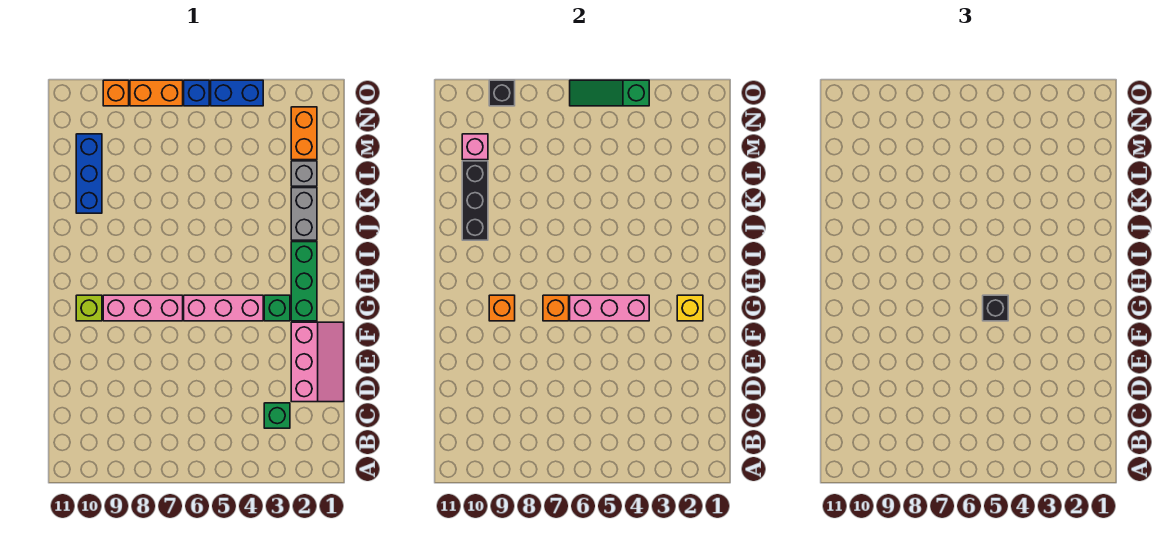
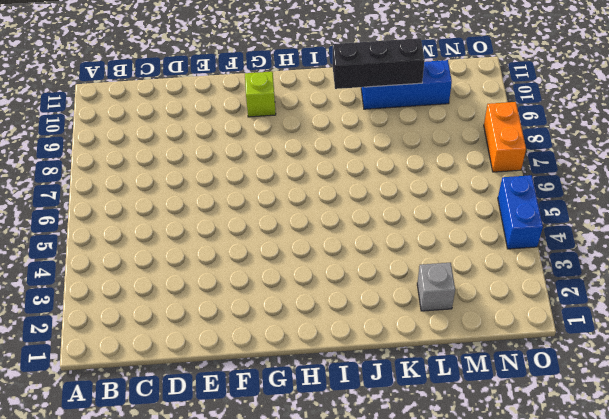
none -> green 1x1 brick [264,403,290,428]
none -> pink 2x3 slope [291,322,344,402]
none -> green 1x3 brick [291,242,317,321]

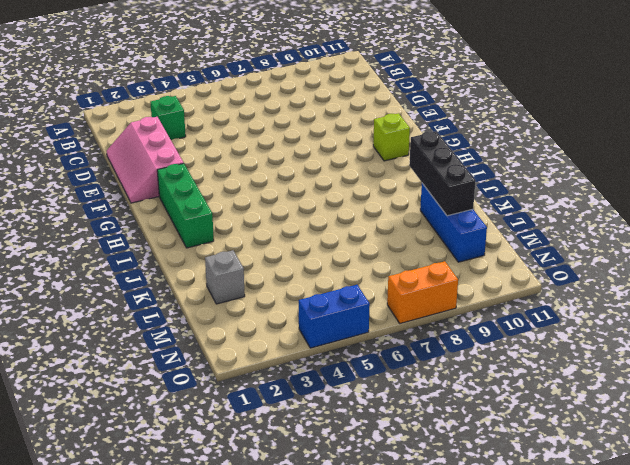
none -> green 1x1 brick [264,295,290,321]
none -> pink 1x3 brick [184,295,263,321]
none -> pink 1x3 brick [103,295,183,321]

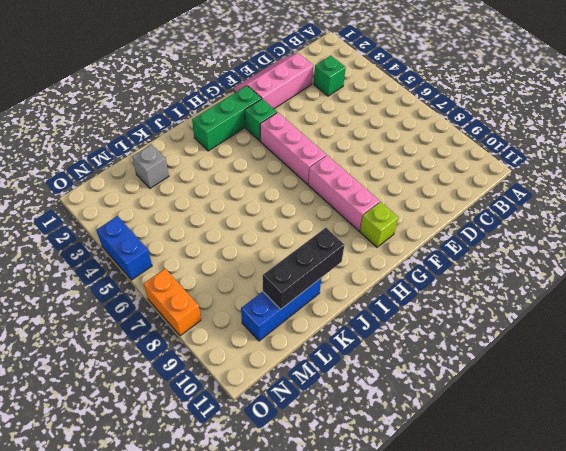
none -> grey 1x2 brick [291,188,317,240]
none -> orange 1x2 brick [291,107,317,160]
none -> blue 1x1 brick [184,80,209,106]

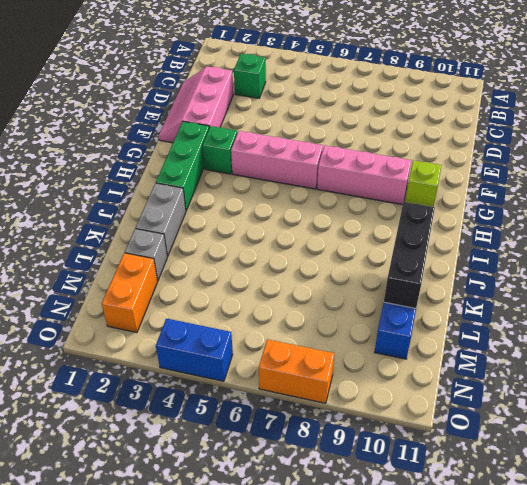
none -> blue 1x1 brick [184,80,209,106]
none -> orange 1x1 brick [103,80,129,106]
none -> yellow 1x1 brick [677,295,703,321]

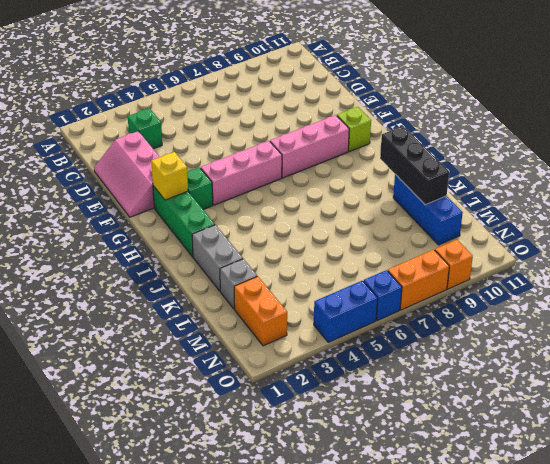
none -> pink 1x3 brick [570,295,649,321]
none -> orange 1x1 brick [543,295,569,321]
none -> orange 1x1 brick [489,295,515,321]

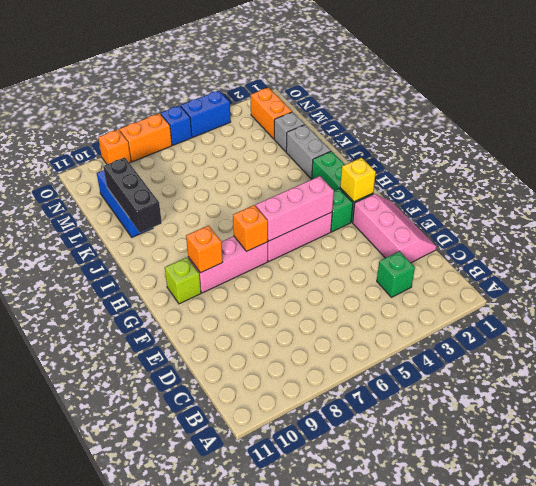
none -> pink 1x1 brick [462,134,488,160]
none -> green 1x3 slope [570,80,649,106]
none -> black 1x1 brick [489,80,515,106]

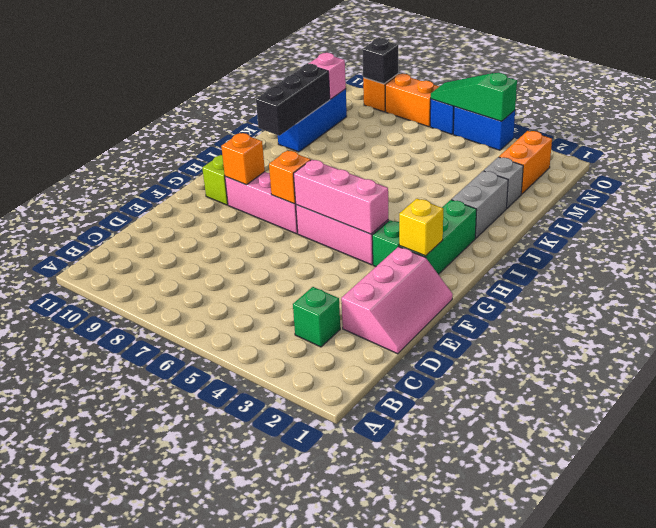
none -> black 1x1 brick [983,295,1008,321]

